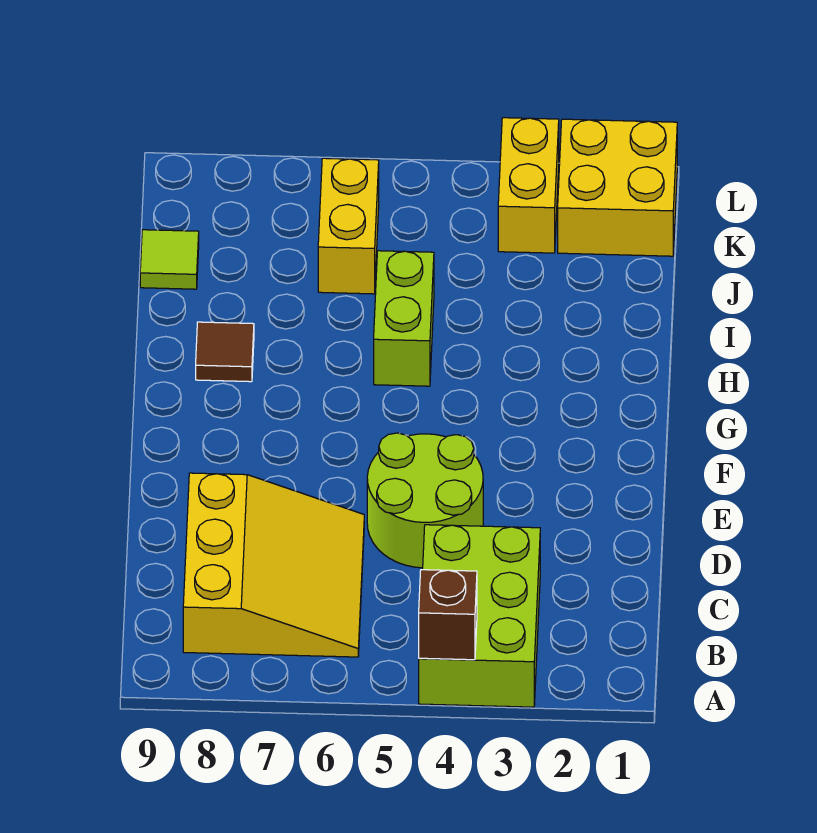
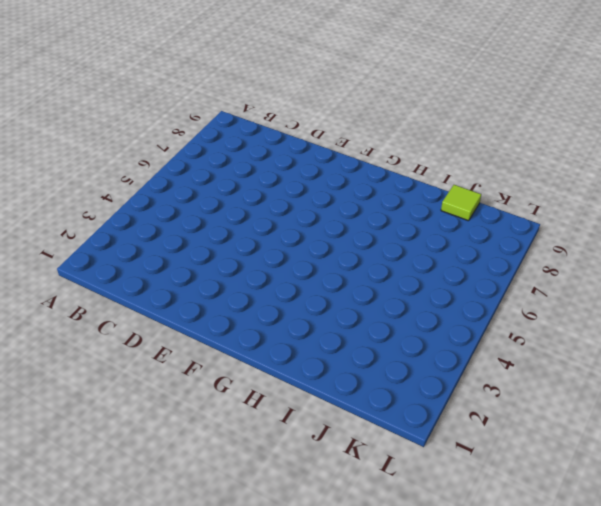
none -> lime 2x3 brick [419,525,540,707]
none -> yellow 3x3 slope [183,473,364,657]

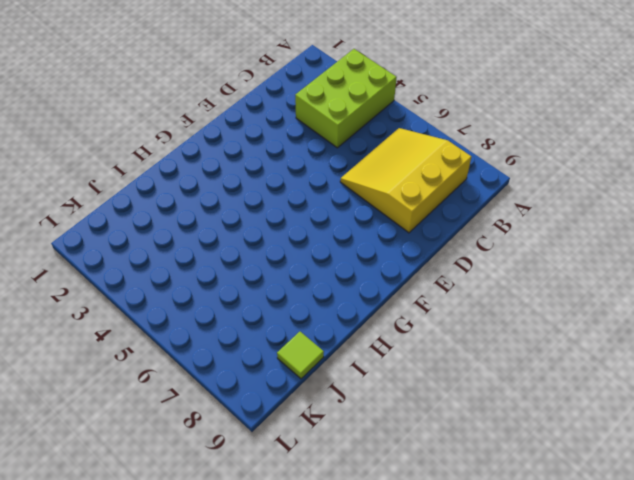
none -> lime 2x2 round brick [367,433,483,568]
none -> lime 1x2 brick [374,251,434,386]

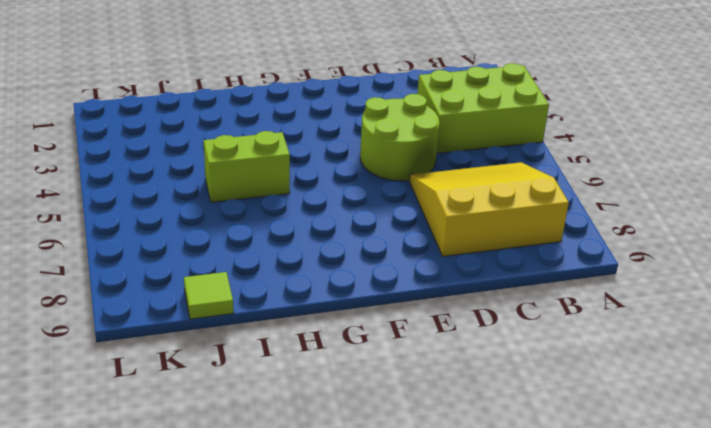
none -> brown 1x1 tile [196,322,254,382]
none -> yellow 1x2 brick [318,158,379,294]

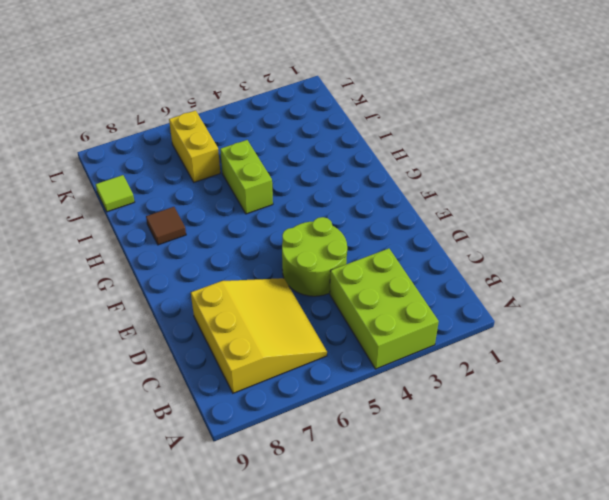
none -> yellow 2x2 brick [558,119,677,256]
none -> yellow 1x2 brick [498,118,559,253]

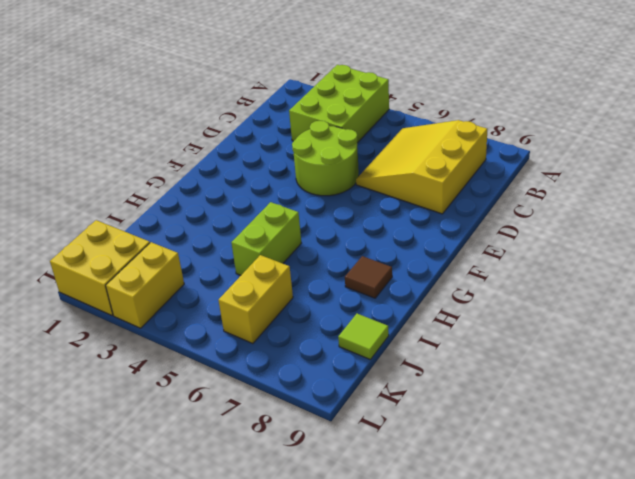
none -> brown 1x1 brick [419,570,477,660]

